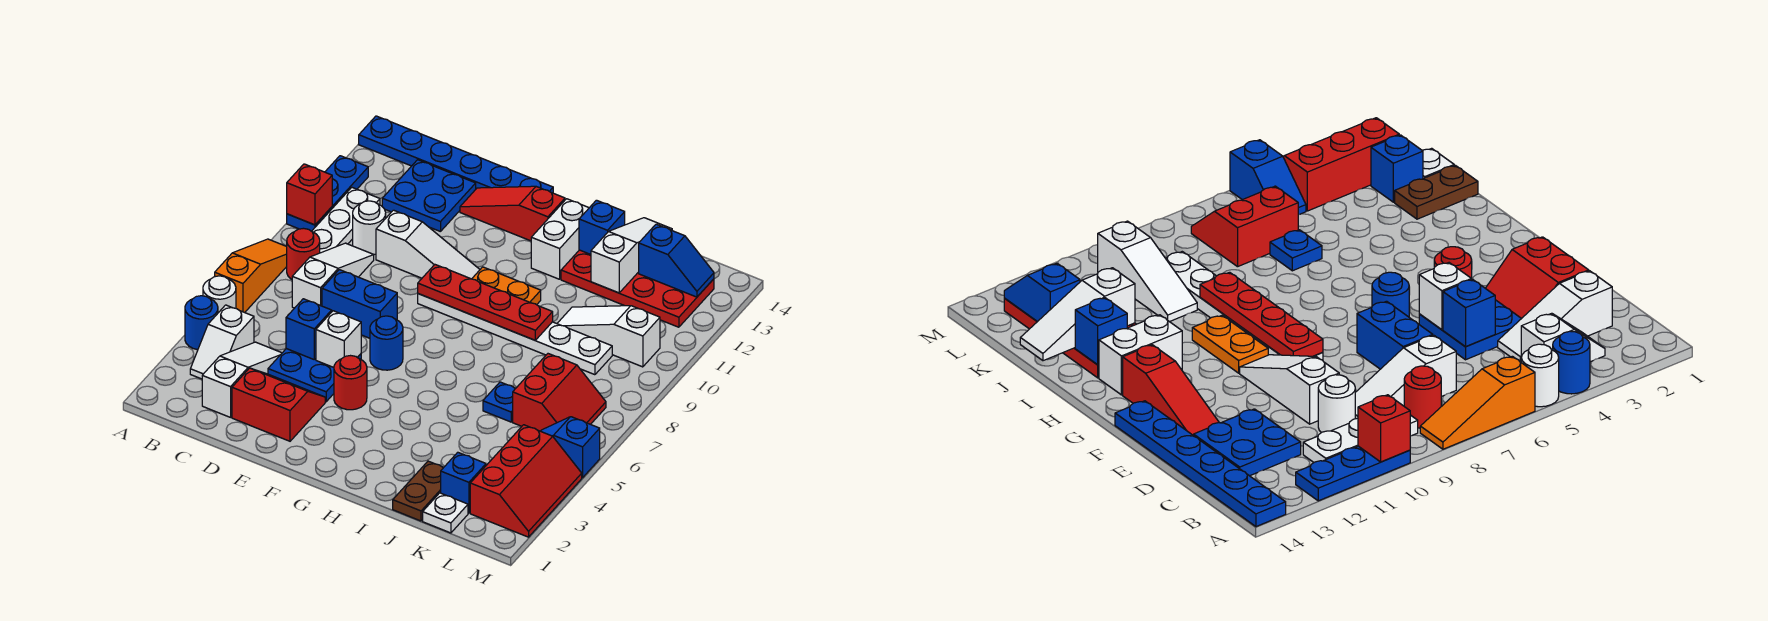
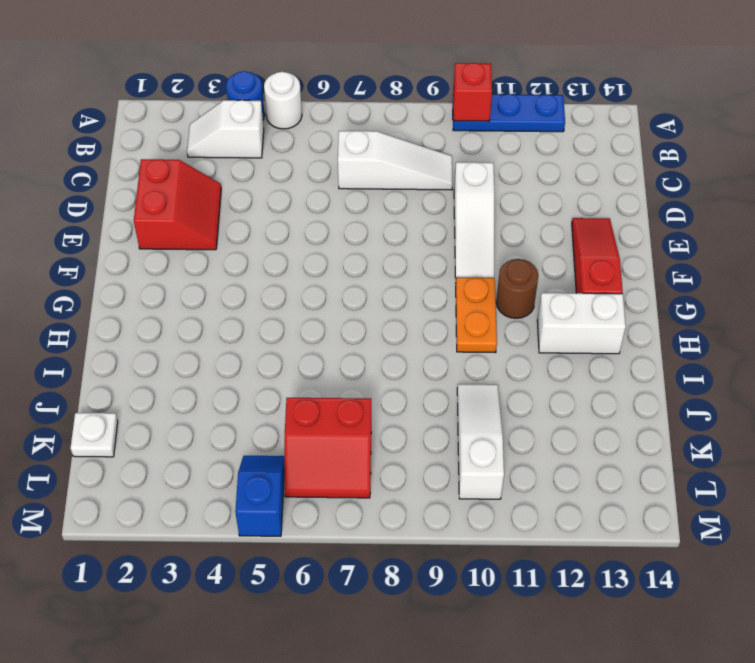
brown 1x1 round brick [496,259,539,318] -> none
none -> orange 1x3 slope [215,239,287,313]
none -> blue 1x6 plate [359,116,553,193]
none -> red 1x1 round brick [287,228,320,279]
none -> white 1x3 plate [312,187,380,253]

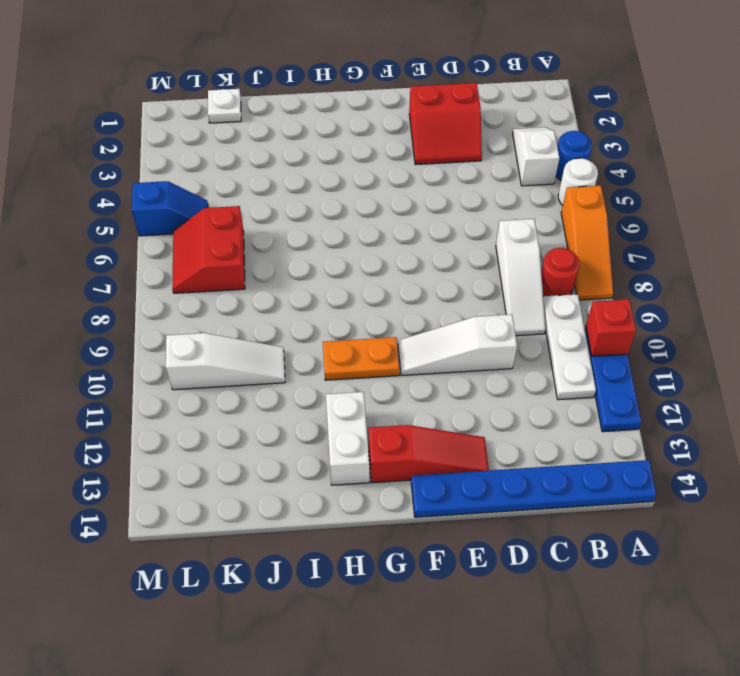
none -> white 1x3 slope [202,342,282,417]
none -> white 1x1 round brick [353,201,386,255]
none -> blue 2x2 plate [382,160,476,232]
none -> blue 2x2 plate [268,349,361,402]

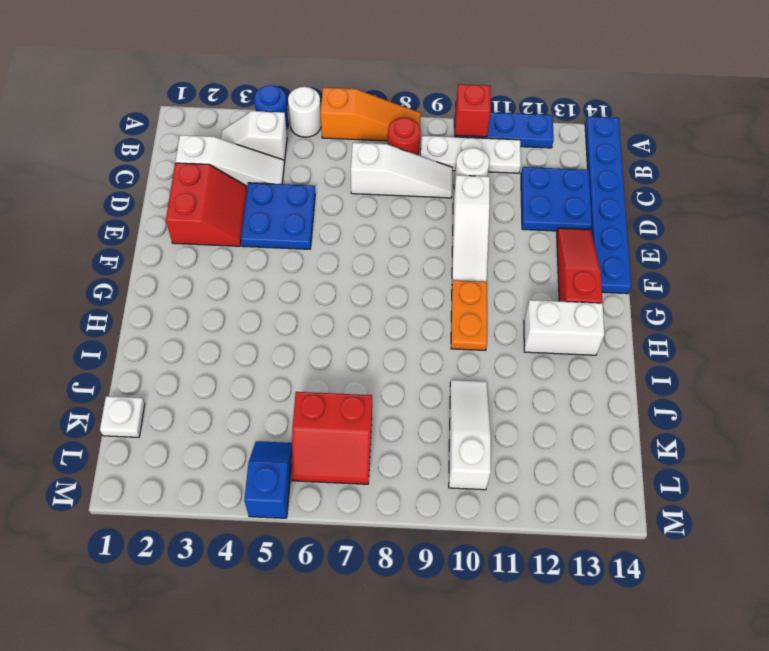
none -> blue 1x2 brick [322,270,397,338]
none -> red 1x1 round brick [334,356,367,410]
none -> blue 1x1 round brick [370,316,403,370]
none -> white 1x6 plate [418,294,612,375]

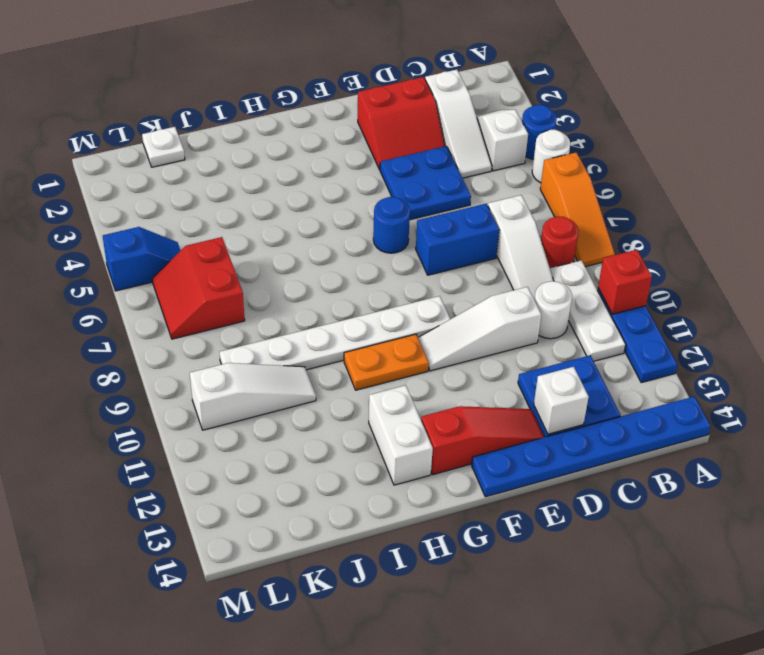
white 1x1 brick [534,367,589,434] -> white 1x1 brick moved to [316,311,361,367]
none -> red 1x1 round brick [334,356,367,410]
none -> red 2x4 plate [561,250,714,327]
none -> brown 1x2 plate [393,461,444,521]
none -> blue 1x1 plate [483,382,516,422]

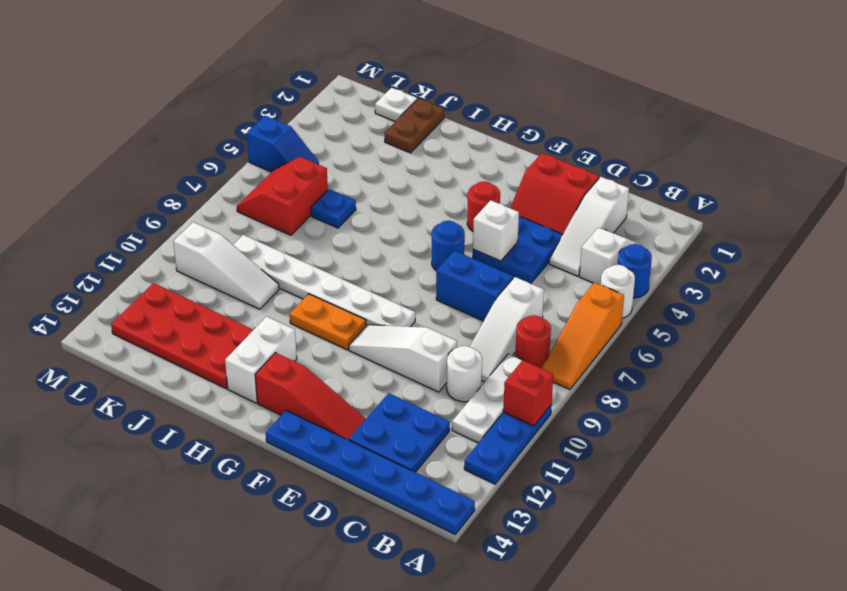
none -> blue 1x1 brick [441,452,486,513]
none -> red 2x3 slope [470,425,582,537]
none -> blue 1x1 brick [286,299,332,359]
none -> red 1x4 plate [418,265,553,340]

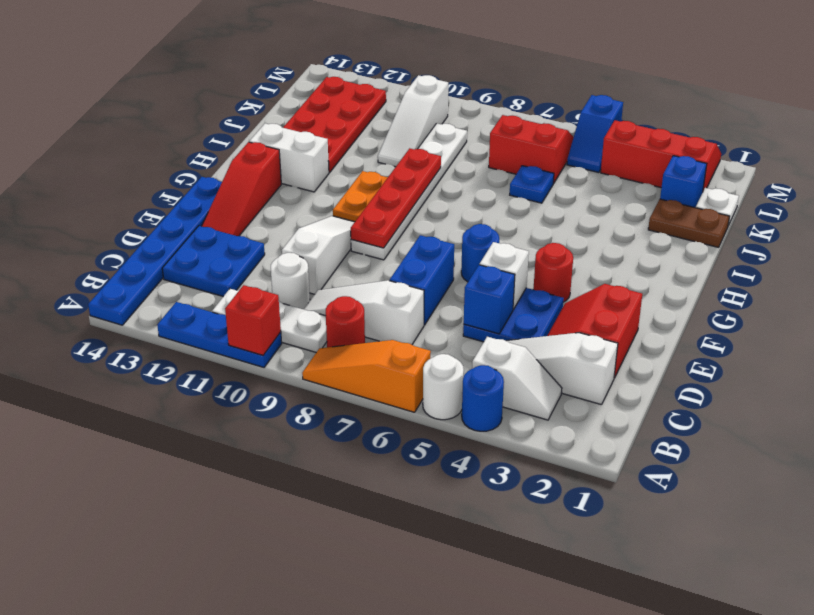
none -> blue 1x1 brick [579,200,625,254]
none -> white 1x3 slope [591,218,672,293]
none -> blue 1x2 slope [639,224,714,297]

